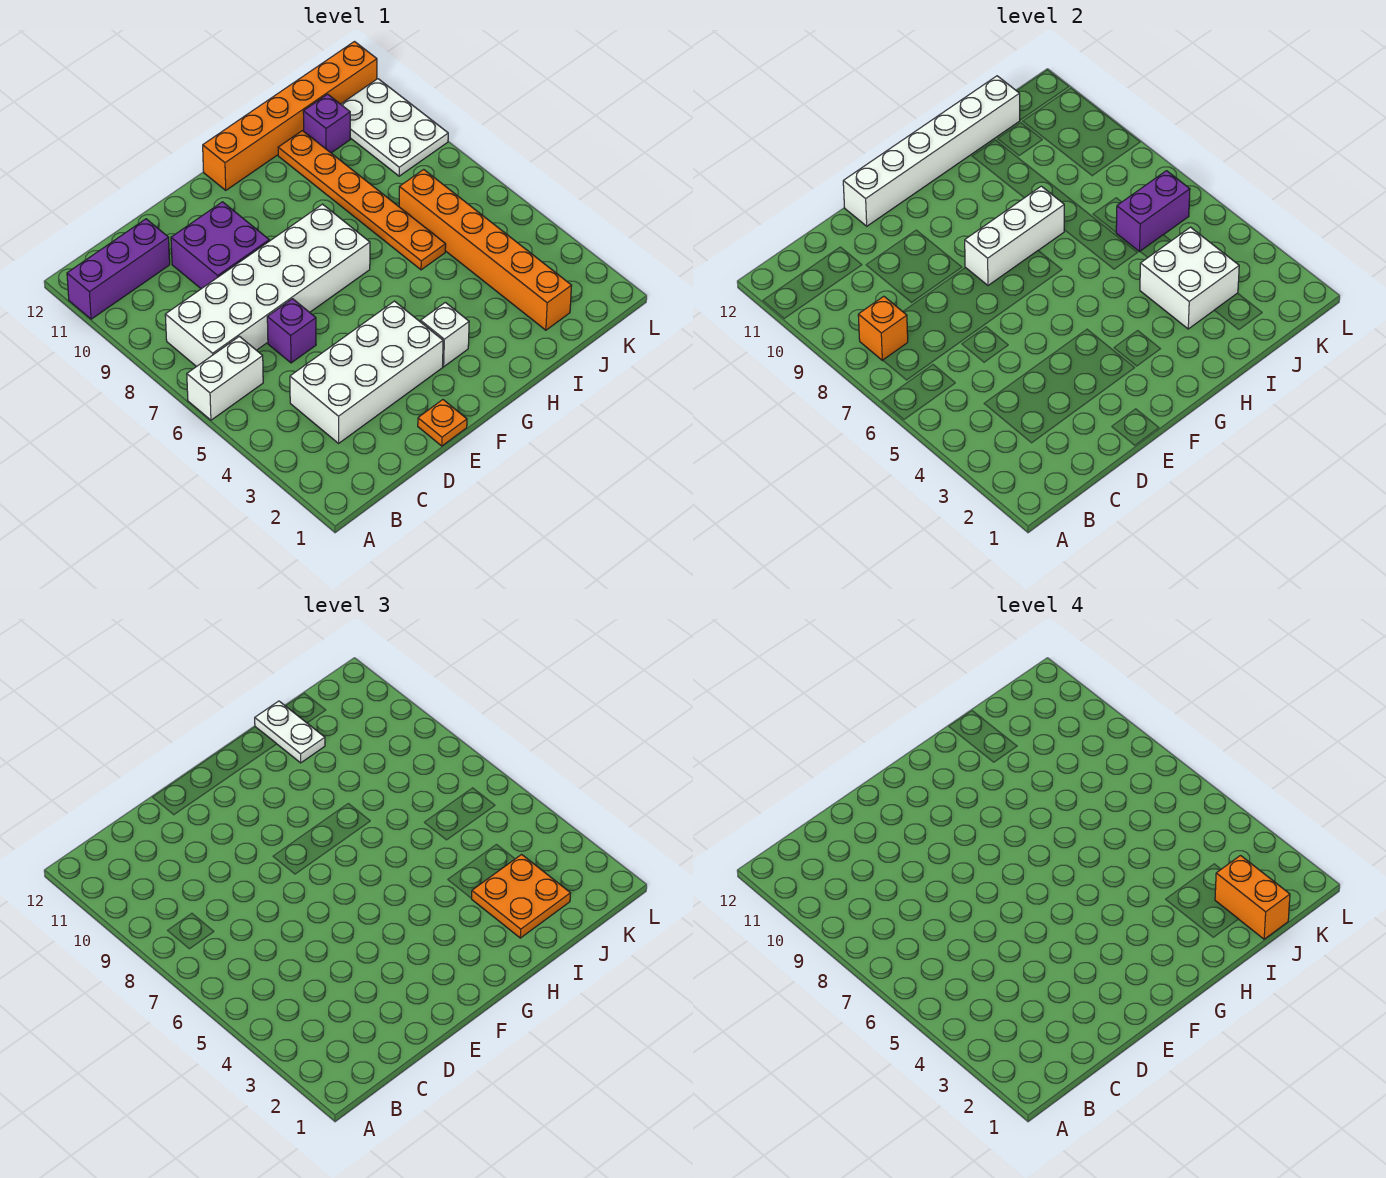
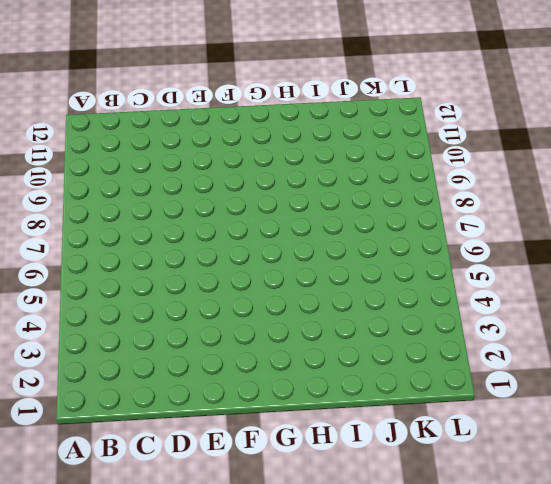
none -> white 1x2 brick [187,336,263,420]
none -> purple 1x3 brick [67,219,170,319]
none -> white 2x6 brick [165,204,370,367]

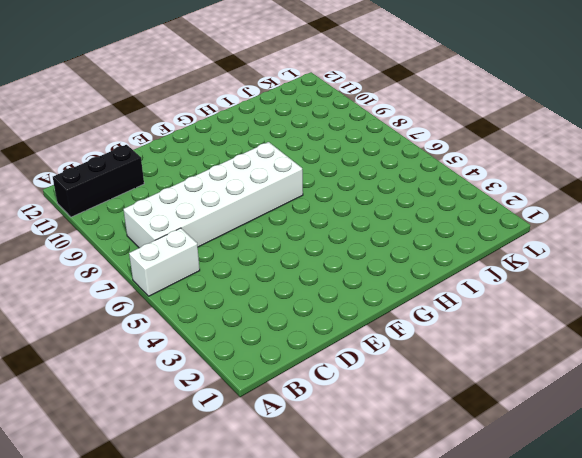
black 1x3 brick [53,145,144,217] -> purple 1x3 brick [67,219,170,319]
none -> white 2x4 brick [290,301,443,443]
none -> purple 1x1 brick [267,299,316,363]
none -> purple 2x2 brick [171,202,269,289]

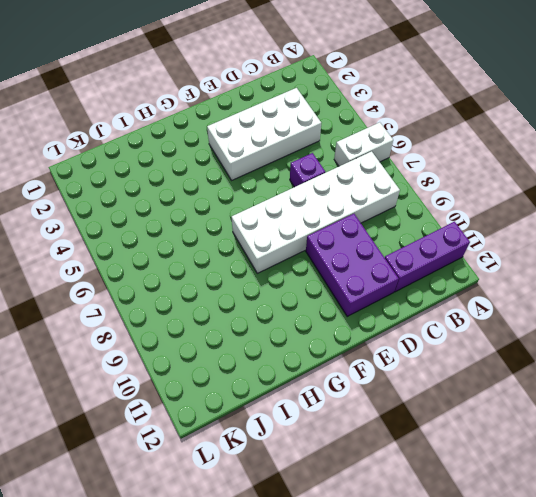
purple 2x3 brick [306,214,399,316] -> purple 2x2 brick [171,202,269,289]
none -> orange 1x1 plate [418,400,467,446]
none -> white 1x1 brick [421,302,469,367]
none -> orange 1x6 brick [203,42,377,190]

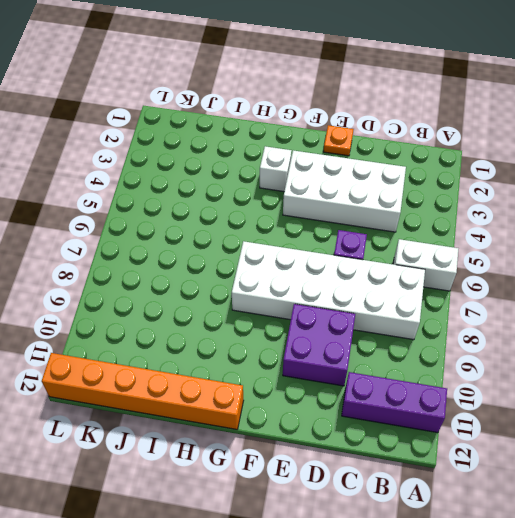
none -> orange 1x6 plate [278,131,446,270]
none -> orange 1x6 brick [399,169,572,330]
none -> purple 1x1 brick [303,94,350,153]

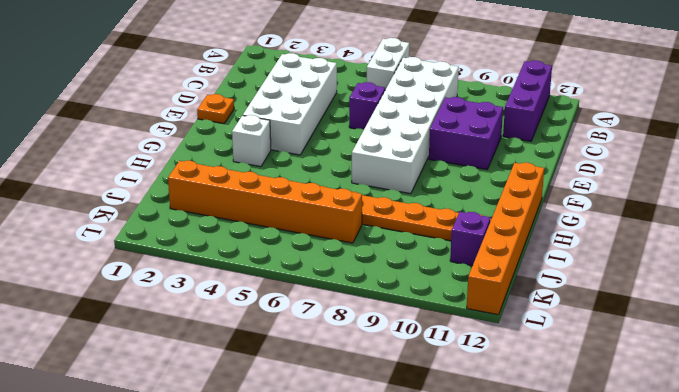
none -> white 2x3 plate [341,79,448,176]
none -> orange 1x1 brick [858,296,908,360]
none -> white 1x6 brick [843,76,1020,226]

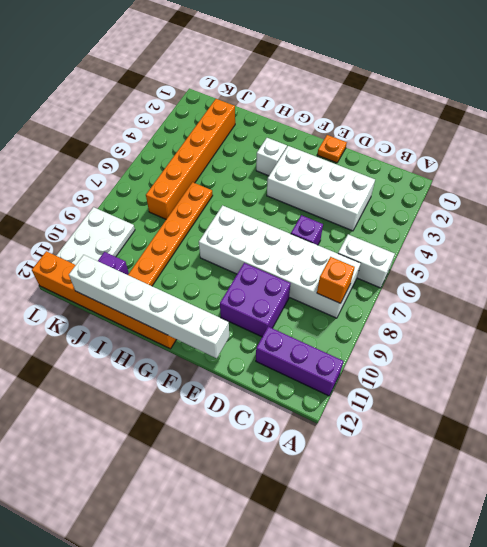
none -> white 1x3 brick [965,186,1064,285]
none -> white 2x2 brick [1140,227,1239,329]
none -> purple 1x2 brick [1116,171,1190,251]

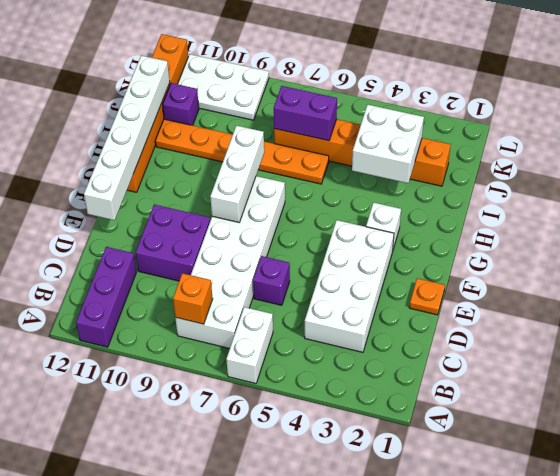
purple 1x2 brick [274,86,337,141] -> purple 1x2 brick turned to [1116,171,1190,251]
none -> orange 2x2 plate [471,854,571,938]
none -> white 1x2 plate [255,701,325,763]
none -> orange 1x2 brick [1215,856,1290,939]

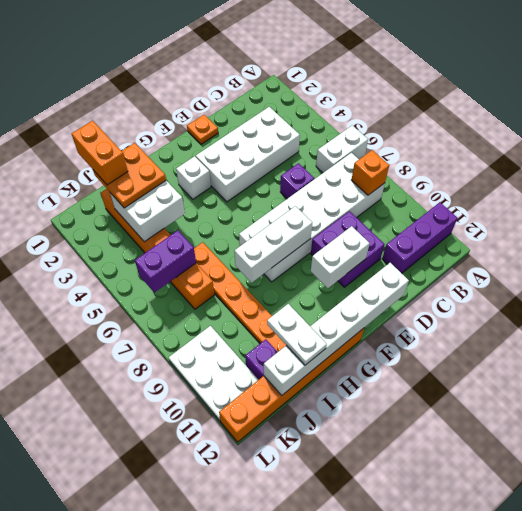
white 1x2 brick [311,226,370,288] -> none

